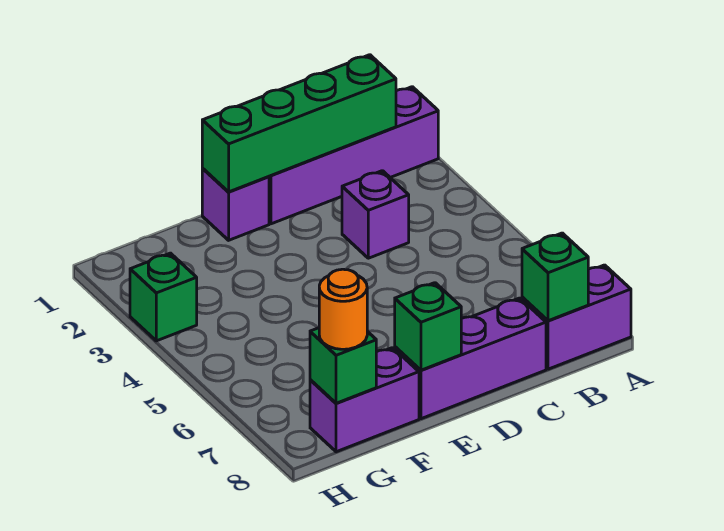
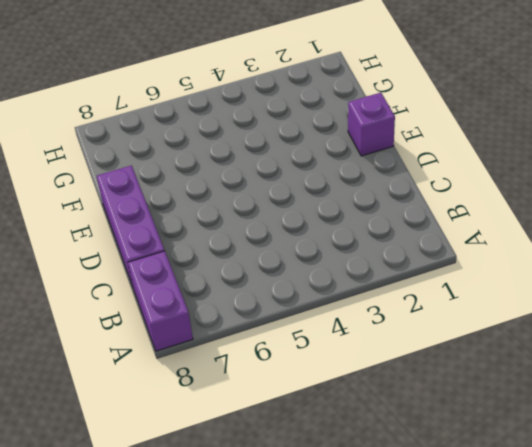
none -> purple 1x4 brick [269,87,438,224]
none -> purple 1x1 brick [342,171,409,258]
none -> purple 1x2 brick [310,348,419,452]

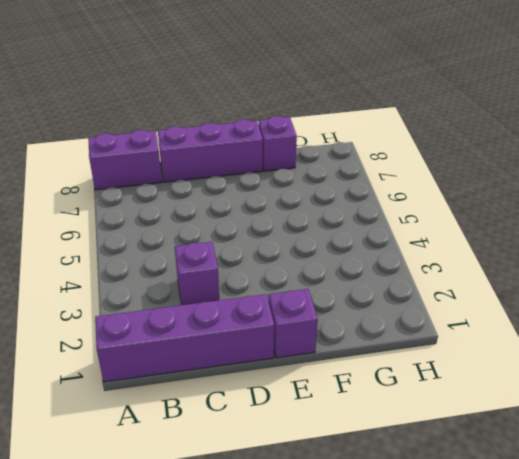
purple 1x1 brick [259,116,297,171] -> purple 1x2 brick [310,348,419,452]
none -> green 1x1 brick [130,253,197,341]
none -> green 1x4 brick [202,55,396,192]
none -> green 1x1 brick [522,233,588,321]

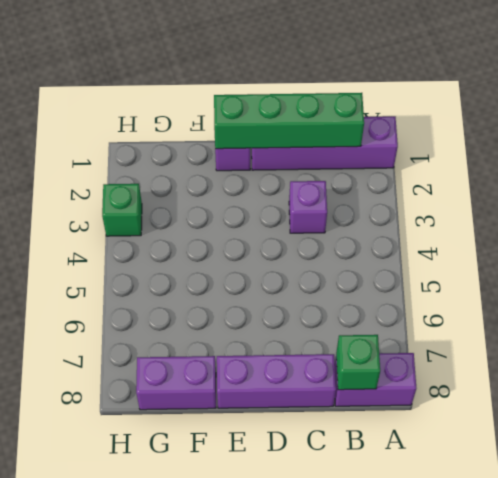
none -> green 1x1 brick [395,283,461,370]
none -> green 1x1 brick [310,328,376,403]
none -> orange 1x1 round brick [319,269,367,349]

